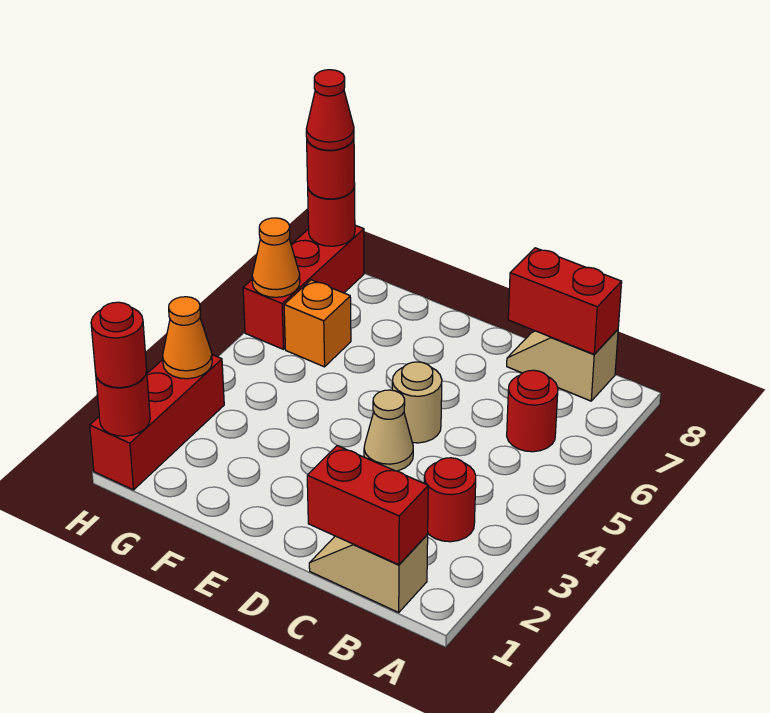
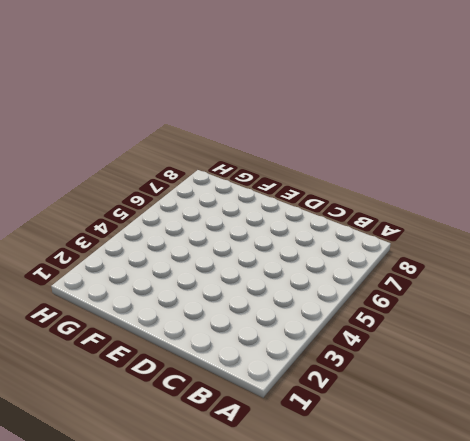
none -> tan 1x2 slope [309,535,428,612]
none -> red 1x1 round brick [424,458,476,542]
none -> red 1x1 round brick [507,370,558,452]

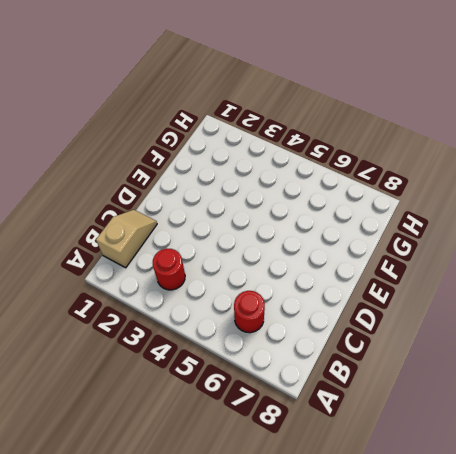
none -> tan 1x2 slope [507,330,618,401]
none -> tan 1x1 cone [364,390,413,471]
none -> tan 1x1 round brick [392,362,442,443]

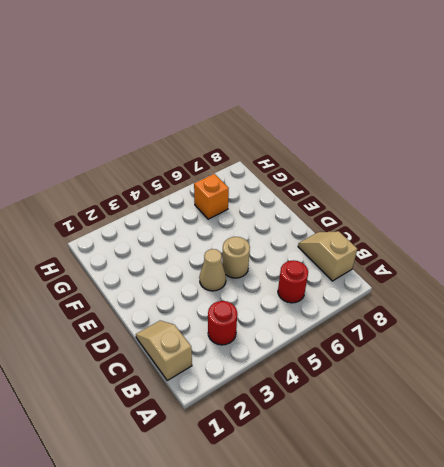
none -> red 1x3 brick [90,355,224,490]
none -> red 1x3 brick [243,225,364,349]
none -> red 1x2 brick [307,446,428,565]

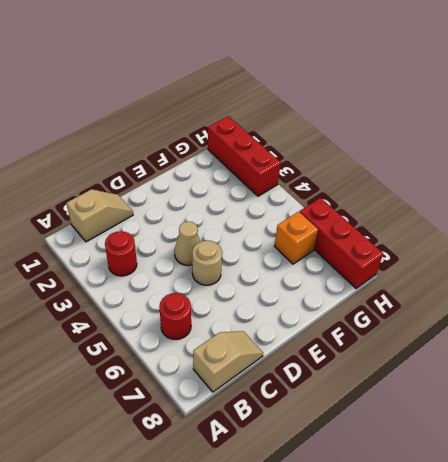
none -> red 1x2 brick [307,446,428,565]
none -> red 1x2 brick [508,248,622,354]
none -> red 1x1 round brick [96,372,150,436]

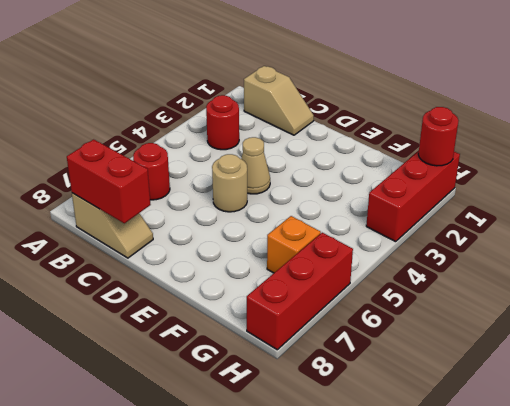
none -> red 1x2 brick [307,446,428,565]
none -> orange 1x1 cone [163,297,212,379]
none -> orange 1x1 cone [252,218,300,297]

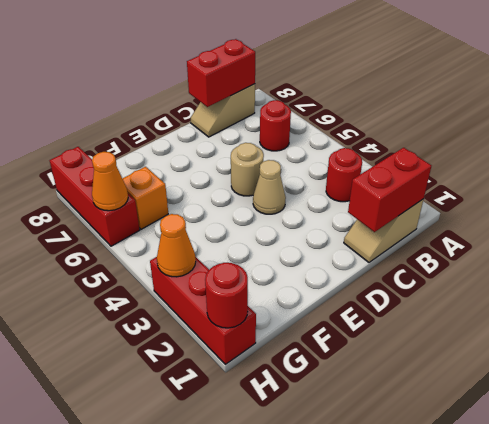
none -> red 1x1 round brick [308,185,355,246]
none -> red 1x1 round brick [91,302,147,388]
none -> red 1x1 round brick [307,139,355,199]

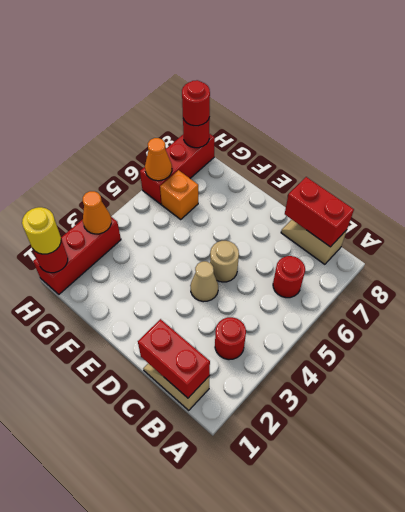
yellow 1x1 round brick [22,207,61,254] -> red 1x1 round brick [91,302,147,388]
none -> red 1x1 cone [306,70,354,150]

